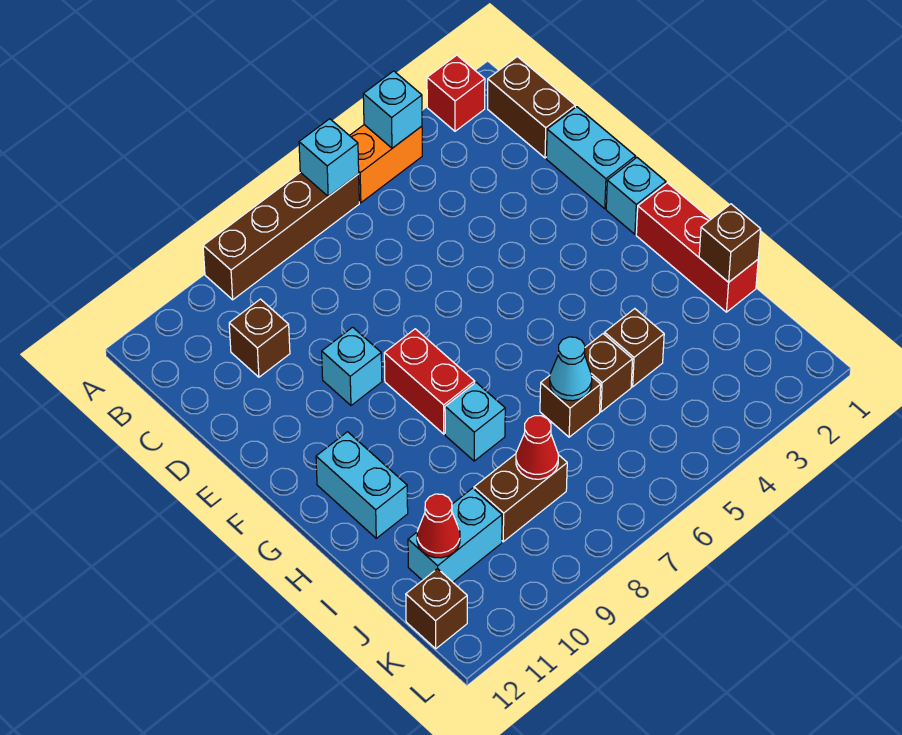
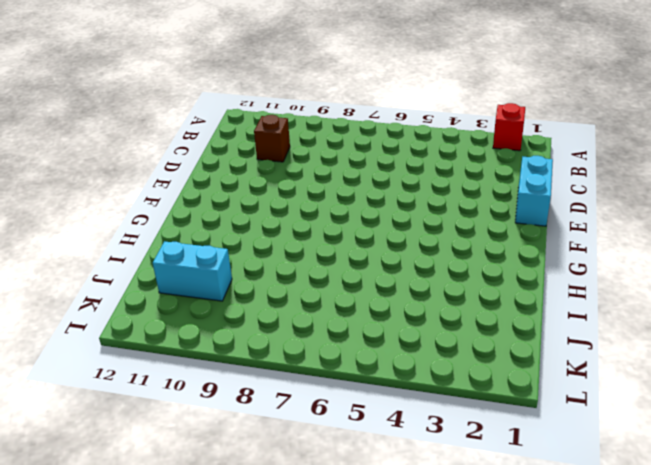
none -> orange 1x2 brick [350,125,422,203]
none -> brown 1x4 brick [203,172,359,300]
none -> brown 1x2 brick [488,57,575,158]

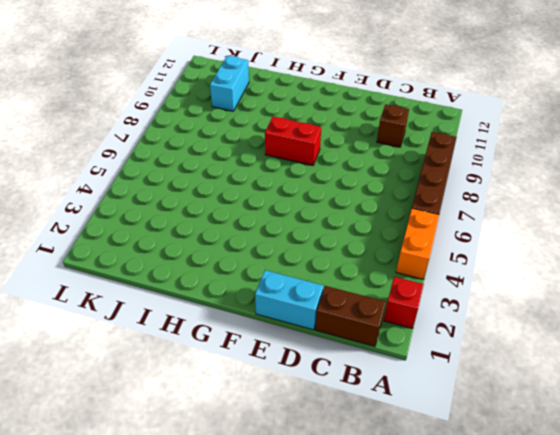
none -> cyan 1x1 brick [322,327,382,405]
none -> cyan 1x1 brick [606,158,666,234]
none -> red 1x3 brick [636,183,758,312]

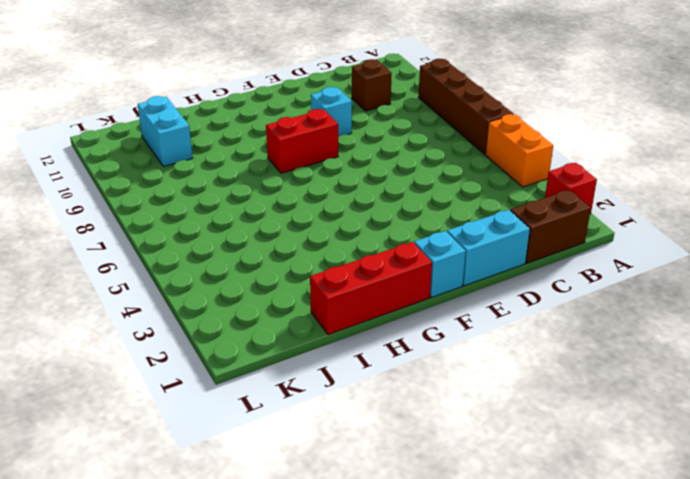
none -> cyan 1x2 brick [316,432,408,538]
none -> cyan 1x1 brick [445,383,505,461]
none -> brown 1x1 brick [605,309,664,387]

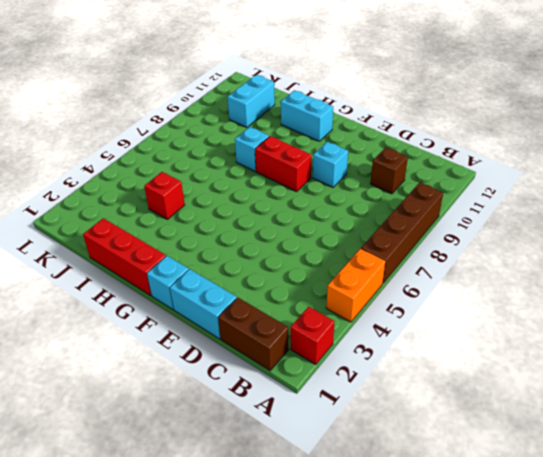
red 1x1 brick [144,172,185,219] -> brown 1x1 brick [605,309,664,387]
none -> brown 1x1 brick [585,334,633,412]
none -> brown 1x1 brick [540,376,601,437]
none -> brown 1x2 brick [474,454,567,542]

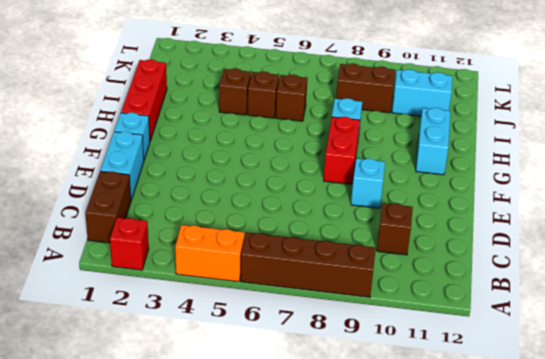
none -> brown 1x1 brick [406,569,467,649]
none -> cyan 1x1 brick [363,71,422,148]
none -> cyan 1x1 brick [299,119,359,196]

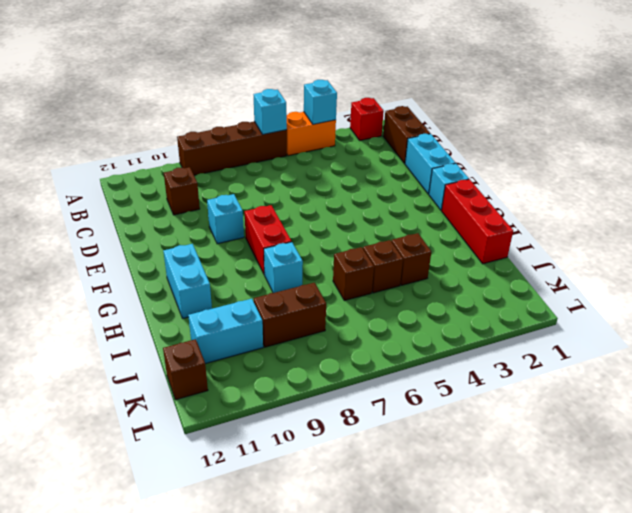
none -> brown 1x1 brick [699,204,761,282]
none -> cyan 1x1 cone [550,337,592,401]
none -> red 1x1 cone [516,416,558,479]

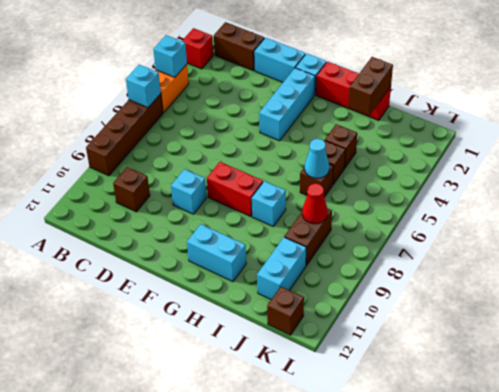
cyan 1x3 brick [259,68,315,141] -> none
brown 1x2 brick [348,57,393,115] -> brown 1x1 brick [699,204,761,282]
none -> red 1x1 cone [417,494,460,558]

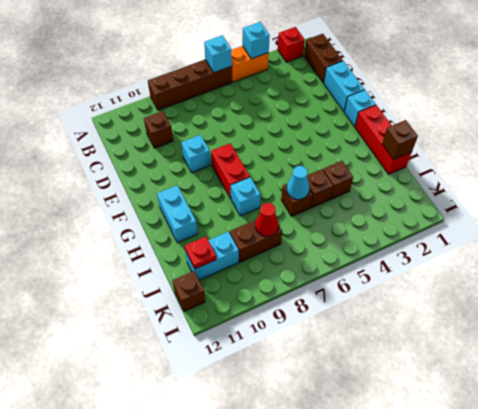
red 1x1 plate [185,237,216,269] -> red 1x1 cone [417,494,460,558]

